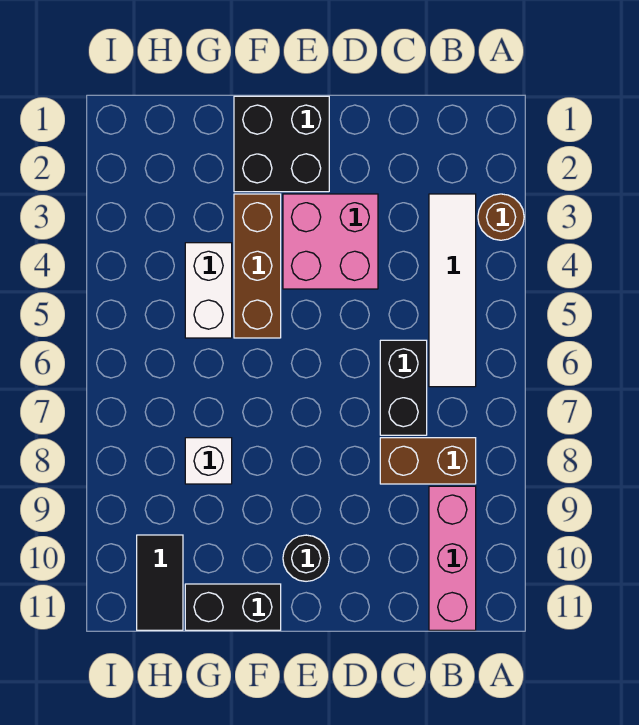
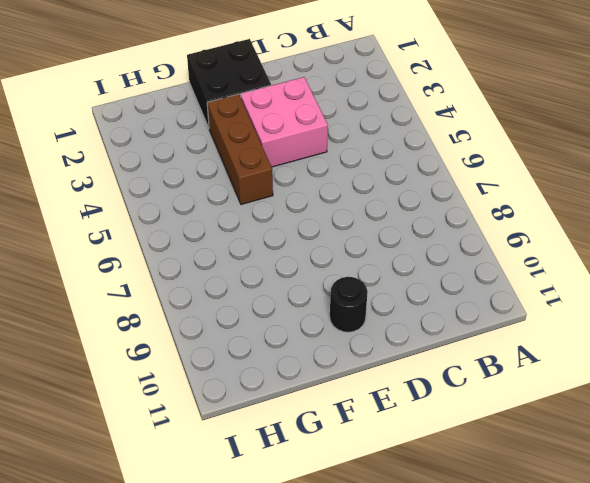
none -> brown 1x1 round brick [478,194,524,240]
none -> white 1x4 tile [429,194,476,387]
none -> brown 1x2 brick [380,438,476,484]

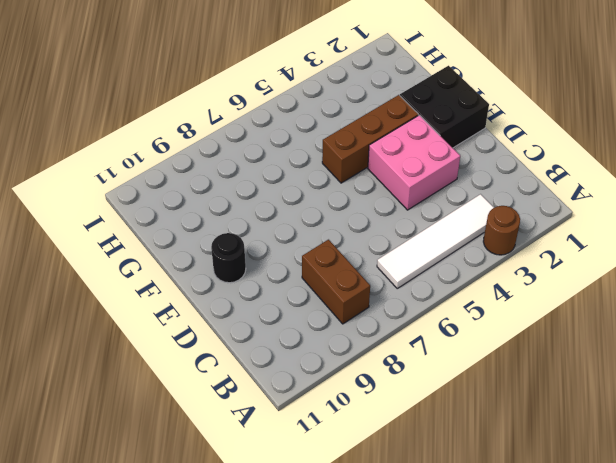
none -> pink 1x3 brick [429,486,476,630]
none -> black 1x2 brick [380,340,427,435]
none -> black 1x2 brick [185,584,281,630]

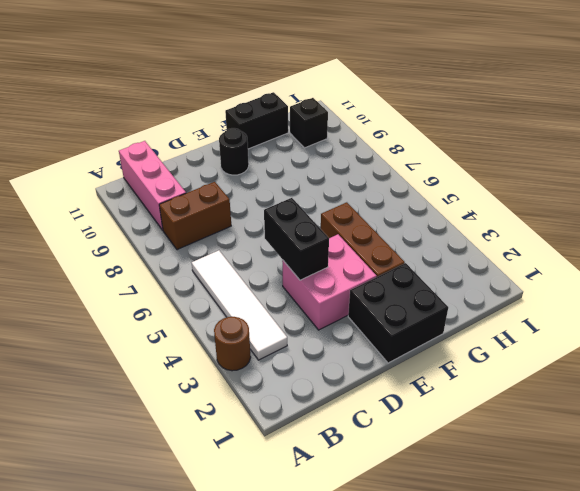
black 1x2 brick [264,198,329,280] -> black 1x2 brick moved to [380,340,427,435]
black 1x1 brick [290,98,328,148] -> black 1x2 tile [137,535,183,630]
none -> white 1x2 brick [185,243,232,338]
none -> white 1x1 brick [185,438,232,484]

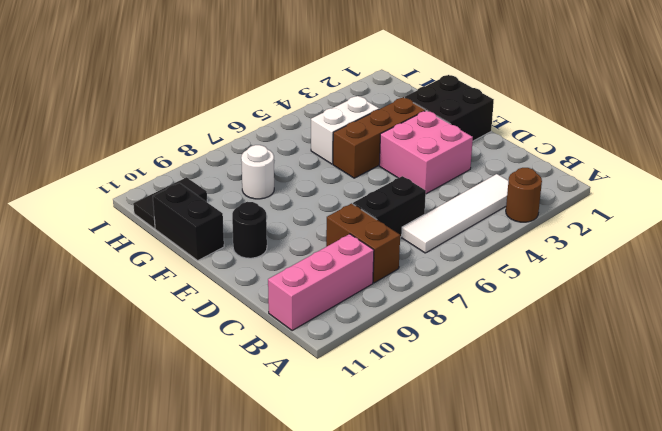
white 1x1 round brick [241,145,274,199] -> white 1x1 brick [185,438,232,484]

